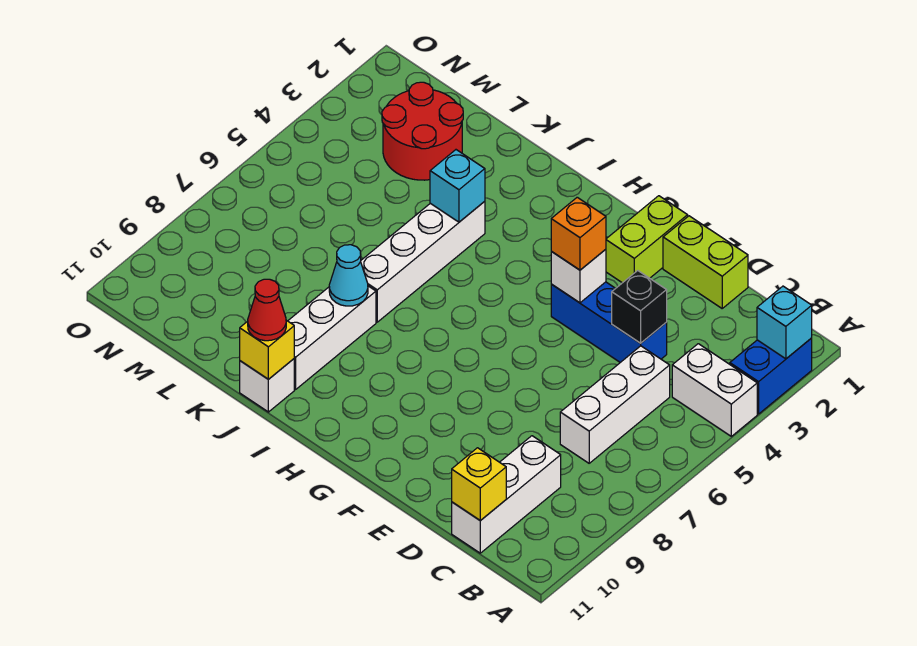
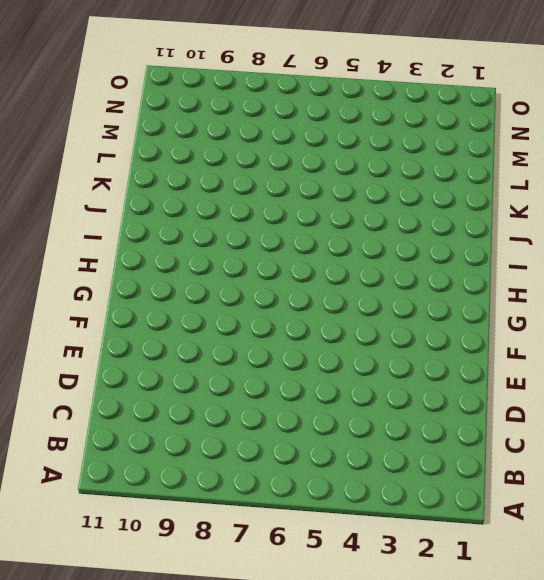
none -> blue 1x2 brick [730,338,812,414]
none -> white 1x2 brick [672,344,757,436]
none -> white 1x3 brick [560,346,670,463]

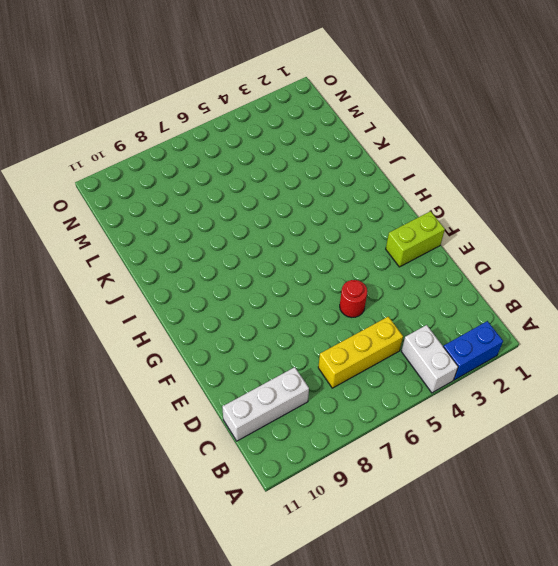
yellow 1x3 brick [318,317,403,388] -> white 1x3 brick [560,346,670,463]
red 1x1 round brick [340,280,367,318] -> none
none -> lime 1x2 brick [663,216,748,308]
none -> blue 1x3 brick [551,282,667,362]
none -> white 1x4 brick [361,201,485,322]

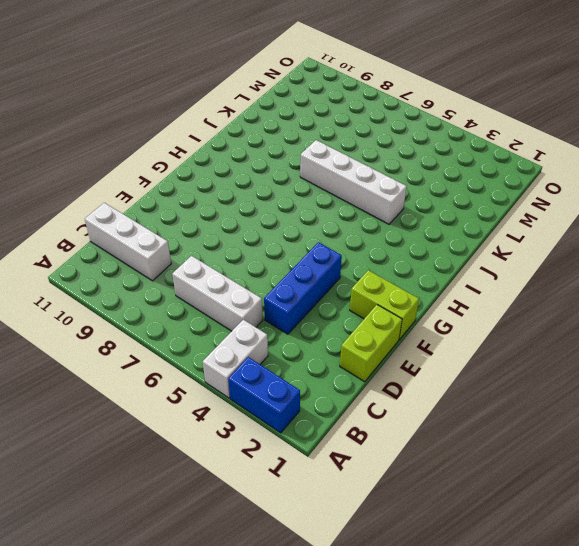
none -> white 1x3 brick [288,286,376,389]
none -> white 1x1 brick [240,359,294,412]
none -> red 2x2 round brick [382,82,463,180]

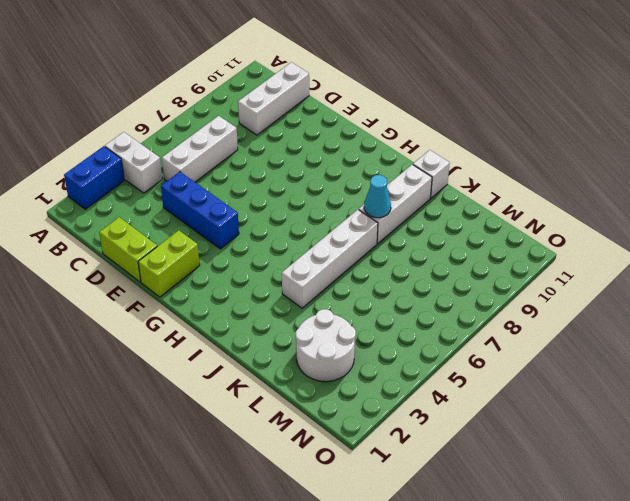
white 2x2 round brick [296,309,356,382] -> red 2x2 round brick [382,82,463,180]
none -> cyan 1x1 brick [757,286,812,359]
none -> yellow 1x1 brick [452,448,506,521]
none -> black 1x1 brick [612,271,667,343]

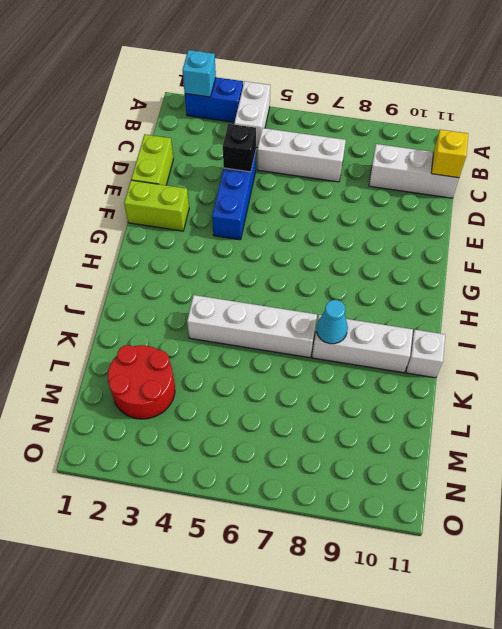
none -> white 1x1 brick [551,249,606,303]
none -> cyan 1x1 brick [430,150,485,222]
none -> yellow 1x1 brick [240,320,294,379]

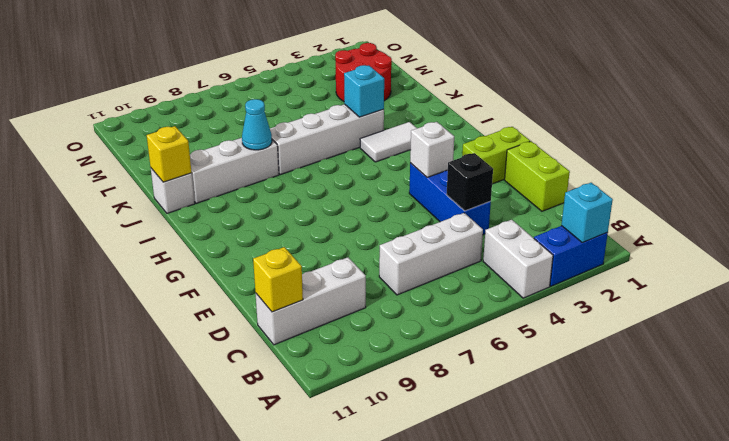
white 1x2 tile [360,122,417,162] -> none
none -> orange 1x1 brick [551,197,606,270]
none -> red 1x1 cone [248,279,286,341]

